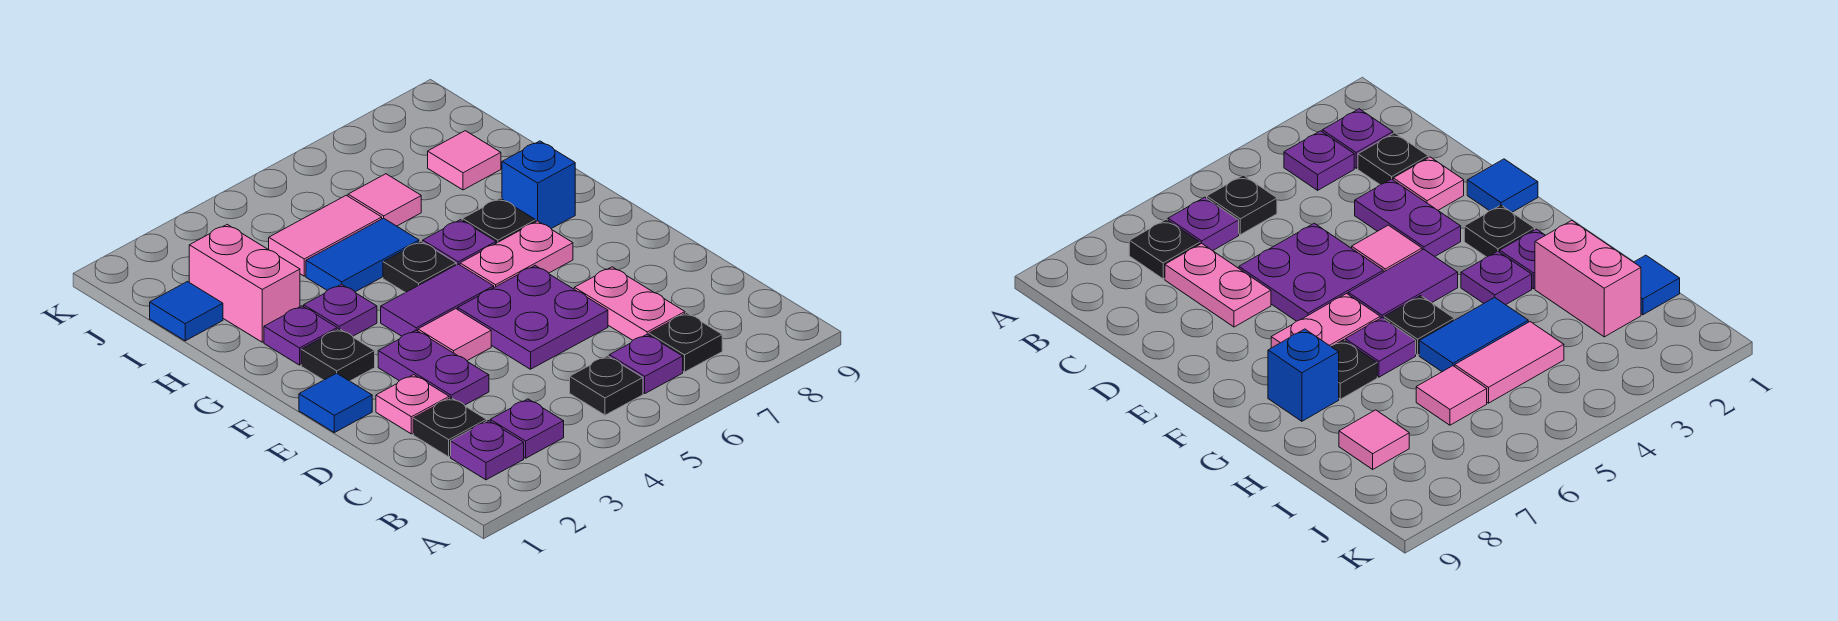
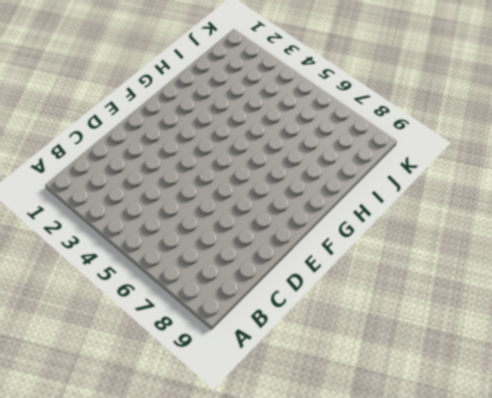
none -> purple 1x1 plate [451,421,524,480]
none -> purple 1x1 plate [490,399,564,458]
none -> black 1x1 plate [570,356,643,415]

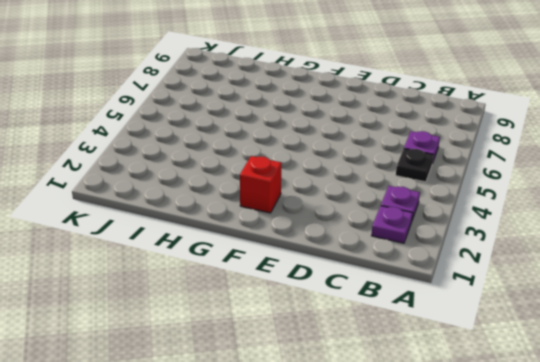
red 1x1 brick [240,156,282,213] -> black 1x1 plate [301,329,375,381]
none -> black 1x1 plate [649,313,722,372]
none -> black 1x1 plate [413,398,487,457]
none -> pink 1x2 plate [574,267,685,340]

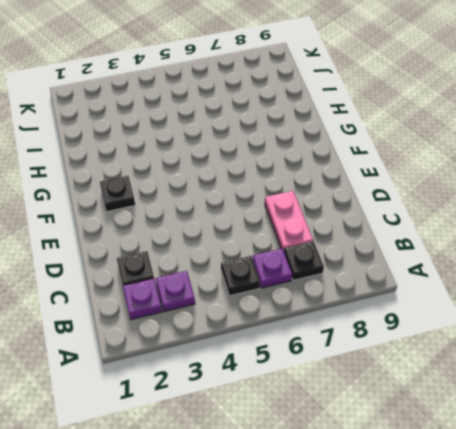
none -> pink 1x1 plate [376,375,449,434]
none -> purple 1x2 plate [378,330,489,405]
none -> purple 2x2 plate [458,266,608,369]

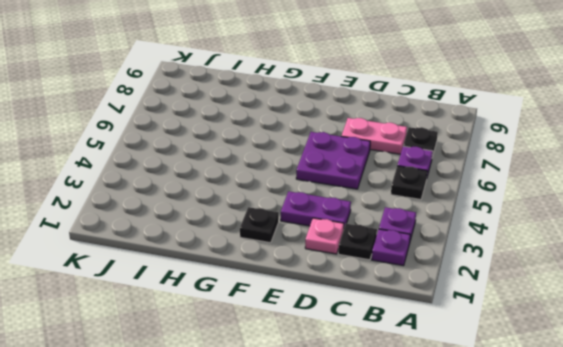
none -> blue 1x1 tile [299,373,372,433]
none -> pink 1x1 tile [418,309,491,361]
none -> purple 1x2 tile [381,264,494,336]

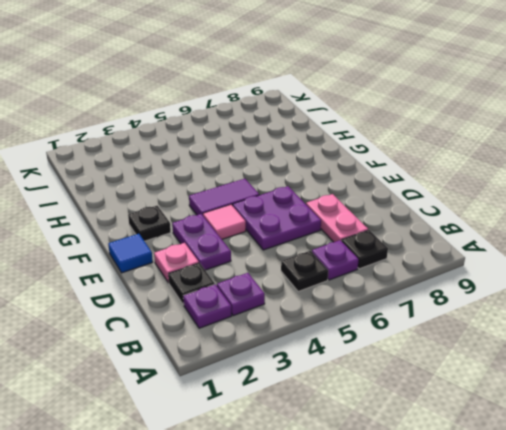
none -> pink 1x2 plate [460,221,573,287]
none -> purple 1x1 plate [264,306,337,365]
none -> purple 1x1 plate [304,284,377,336]

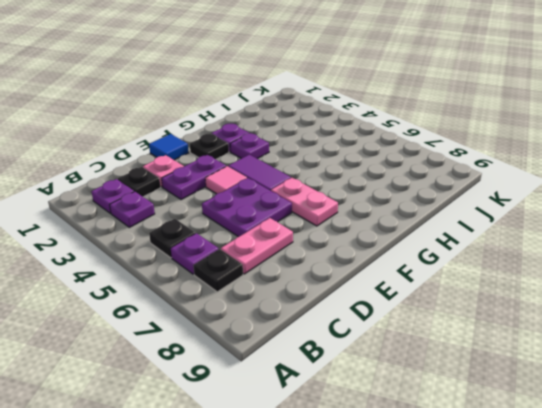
none -> black 1x1 plate [383,241,456,293]
none -> purple 1x1 plate [423,220,496,265]
none -> black 1x1 plate [462,198,536,243]

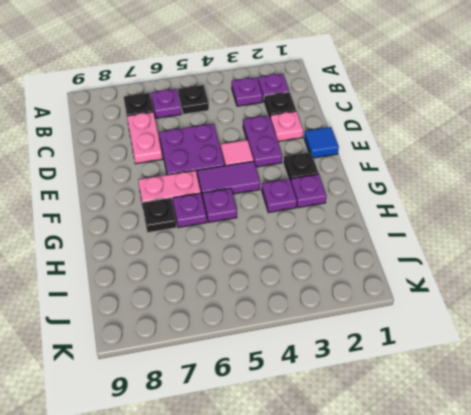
purple 1x1 plate [203,188,237,222] -> black 1x1 plate [383,241,456,293]
none -> blue 1x1 brick [502,141,575,229]
none -> pink 1x2 brick [189,225,300,342]
none -> blue 1x2 tile [306,218,419,292]

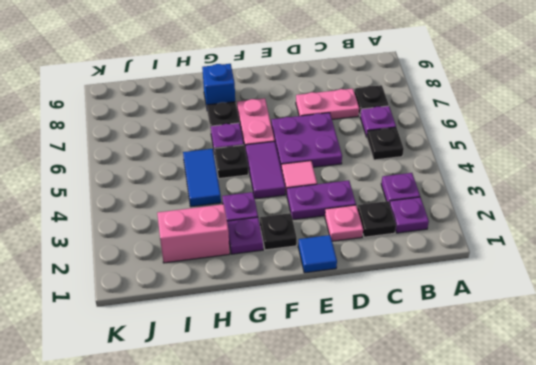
none -> blue 1x1 tile [150,282,223,341]
none -> pink 1x2 tile [269,195,382,276]
none -> pink 1x1 tile [348,174,421,226]

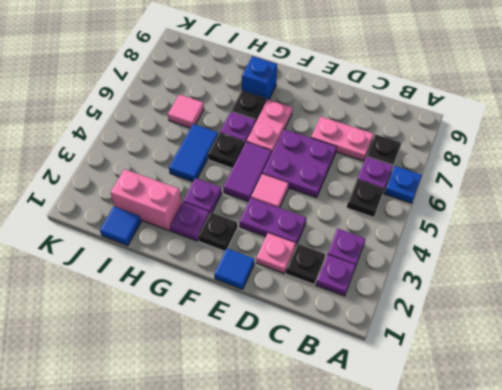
blue 1x1 plate [385,166,422,203] -> none
none -> pink 1x2 tile [269,195,382,276]
none -> pink 1x1 tile [428,131,501,190]

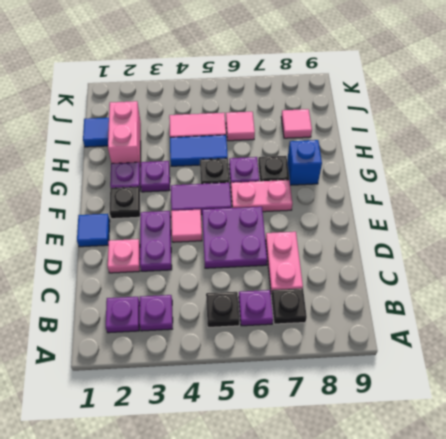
none -> black 1x1 plate [413,398,487,457]

